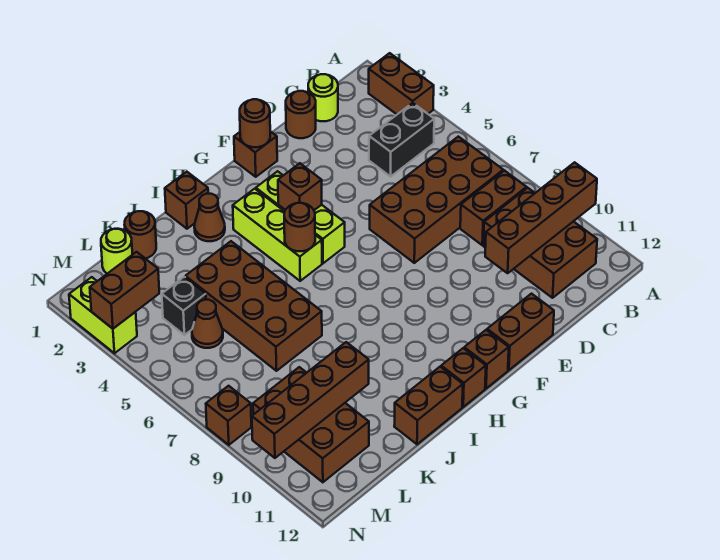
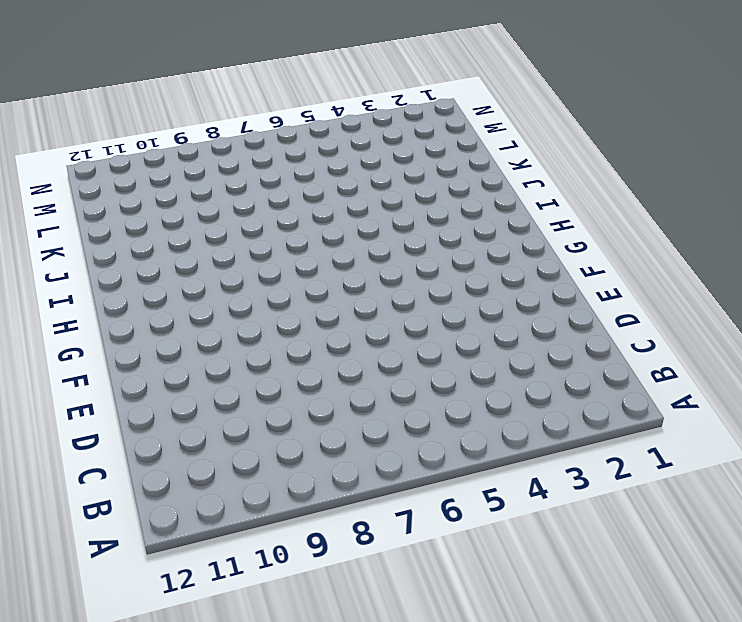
none -> brown 1x2 brick [369,53,434,114]
none -> black 1x2 brick [369,103,434,176]
none -> brown 2x4 brick [370,137,503,263]
none -> brown 1x2 brick [460,171,527,245]

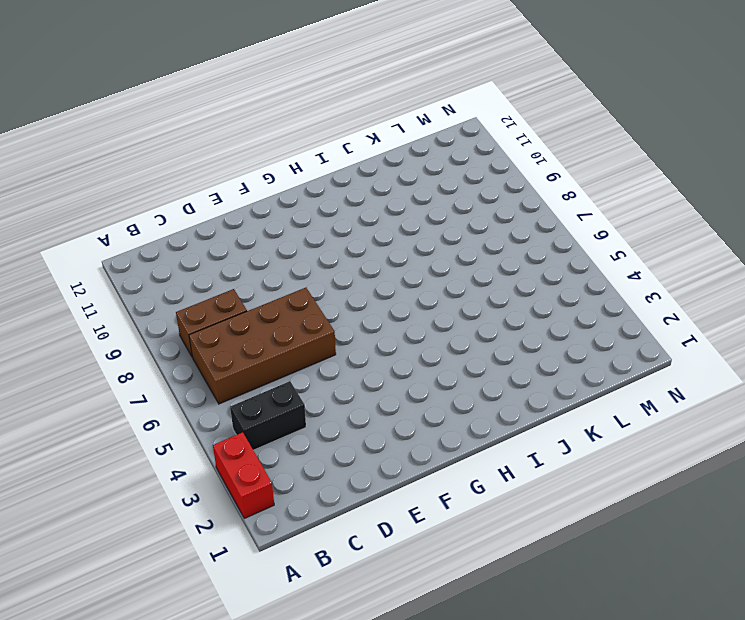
red 1x2 brick [213,432,274,518] -> brown 1x2 brick [369,53,434,114]
none -> brown 2x3 brick [483,188,597,298]
none -> lime 1x1 round brick [308,74,338,121]
none -> brown 1x1 round brick [286,91,316,138]
none -> brown 1x2 brick [487,294,554,370]

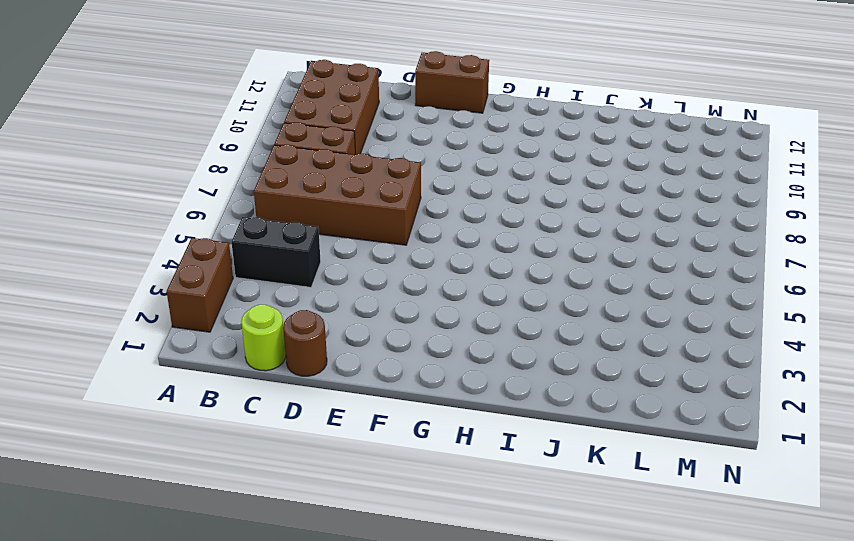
none -> brown 1x1 brick [234,131,277,177]
none -> lime 1x3 brick [256,171,345,263]
none -> brown 1x1 brick [464,330,509,388]
none -> lime 1x3 brick [233,189,322,281]

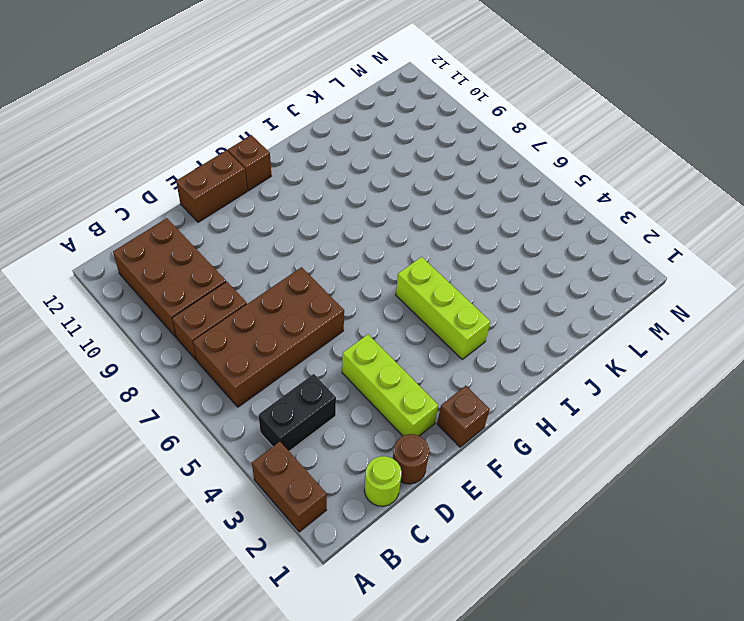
lime 1x3 brick [342,334,438,436] -> lime 1x3 brick moved to [256,171,345,263]
none -> brown 1x1 brick [441,348,486,407]
none -> brown 1x1 brick [165,172,208,229]
none -> brown 1x1 cone [194,194,225,241]
none -> brown 1x2 brick [394,367,463,444]

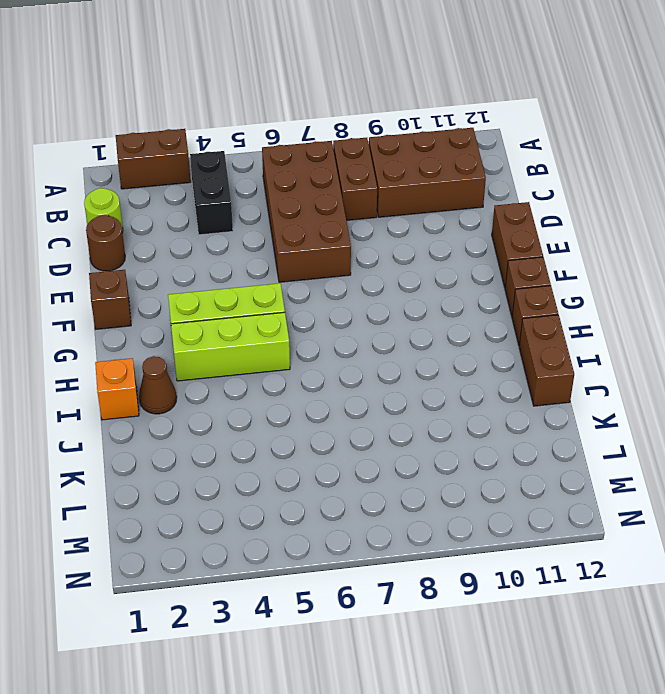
orange 1x1 brick [95,358,139,420] -> brown 1x1 brick [165,172,208,229]
none -> brown 2x4 brick [185,241,322,371]
none -> brown 1x1 round brick [124,211,156,259]
none -> lime 1x1 round brick [101,229,132,274]
none -> black 1x1 brick [162,277,206,335]

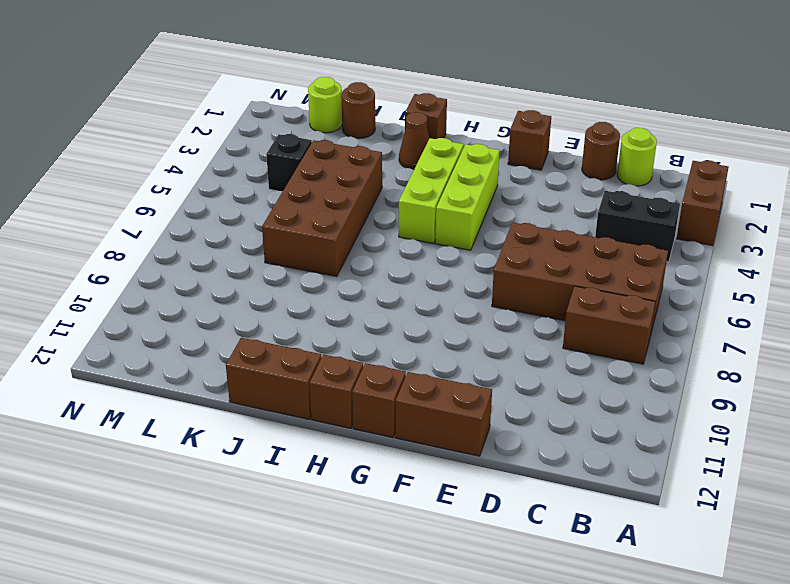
none -> brown 2x3 brick [483,188,597,298]
none -> brown 1x1 cone [192,300,223,348]
none -> brown 2x3 brick [253,367,369,482]
none -> lime 1x2 brick [69,277,137,353]

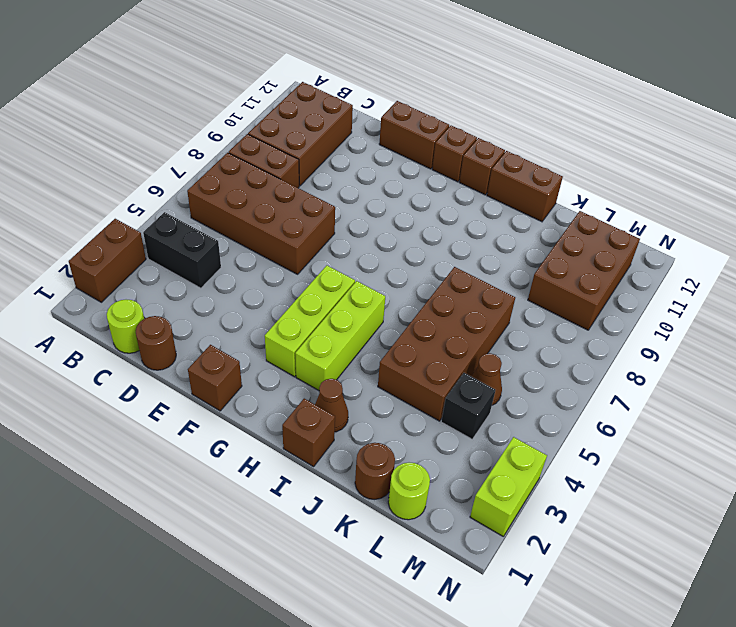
none -> brown 1x1 brick [206,386,251,445]
none -> brown 1x4 brick [485,162,597,273]
none -> brown 1x1 round brick [240,99,270,147]
none -> brown 1x1 brick [278,163,322,210]

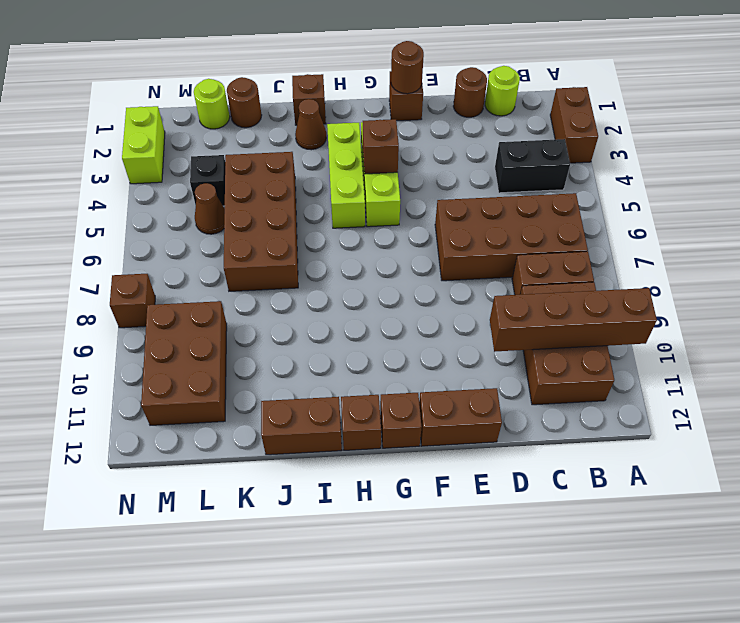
none -> brown 1x1 round brick [284,203,315,251]
none -> brown 1x4 brick [252,342,369,458]
none -> brown 1x2 brick [90,252,159,329]

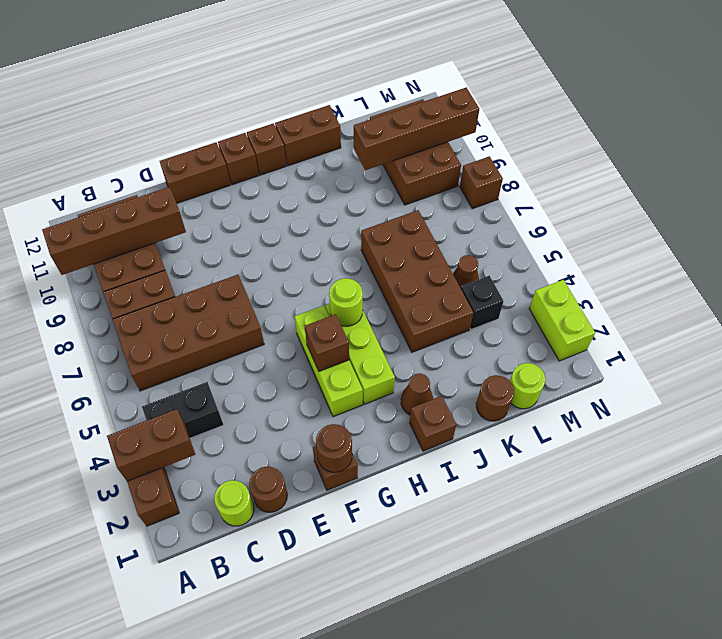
brown 1x2 brick [107,409,195,481] -> brown 1x2 brick moved to [90,252,159,329]
lime 1x1 round brick [329,278,363,326] -> brown 1x1 round brick [284,203,315,251]

